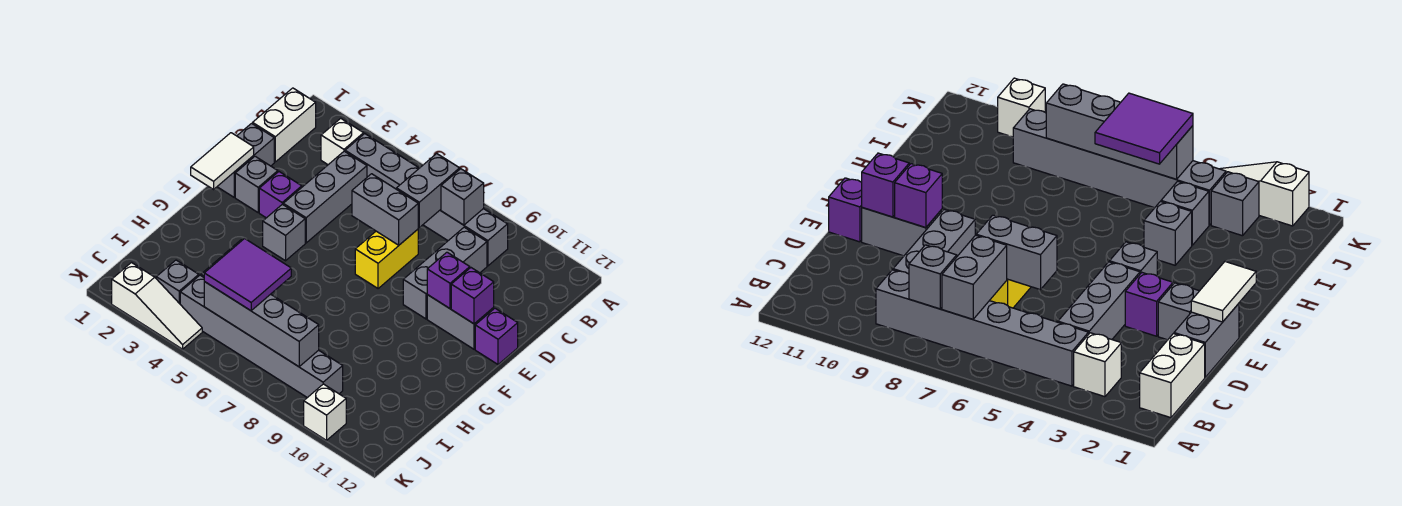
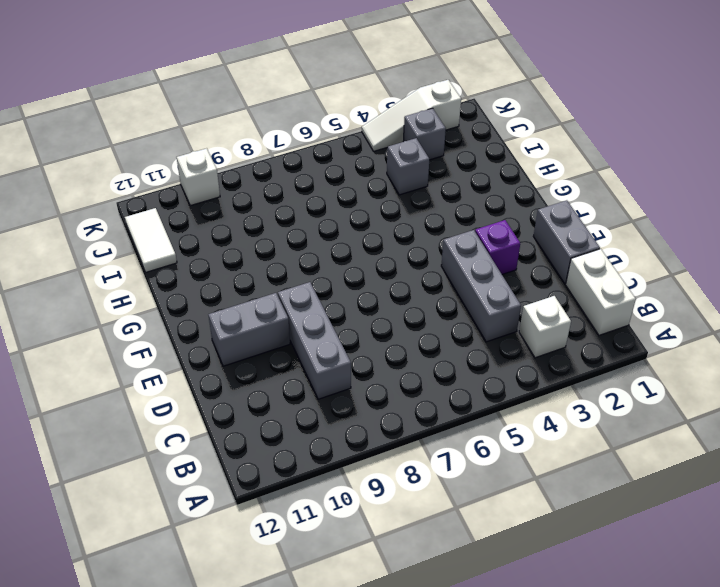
white 1x2 tile [125,208,177,272] -> white 1x2 tile moved to [191,133,254,189]
none -> grey 1x6 brick [345,134,508,266]
none -> yellow 1x2 brick [355,229,418,289]
none -> grey 1x1 brick [235,156,278,212]

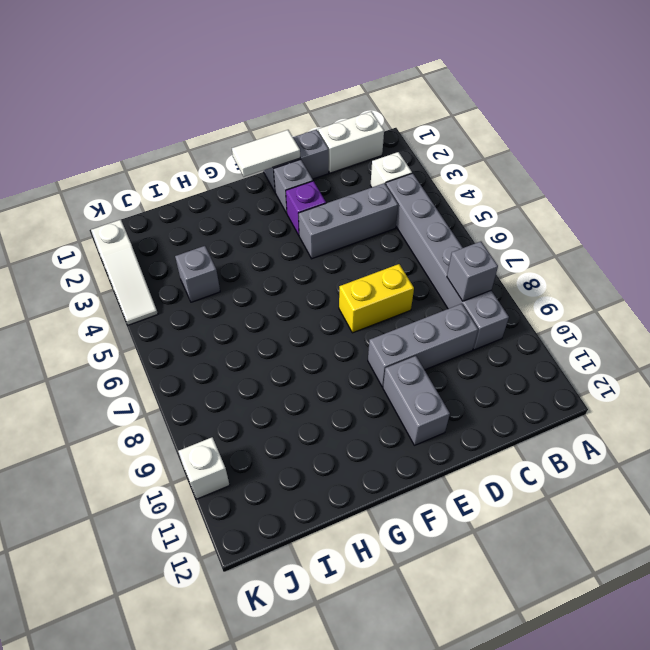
none -> purple 1x1 brick [475,308,518,364]
none -> grey 1x1 brick [263,204,305,261]
none -> grey 1x1 brick [1144,202,1192,265]

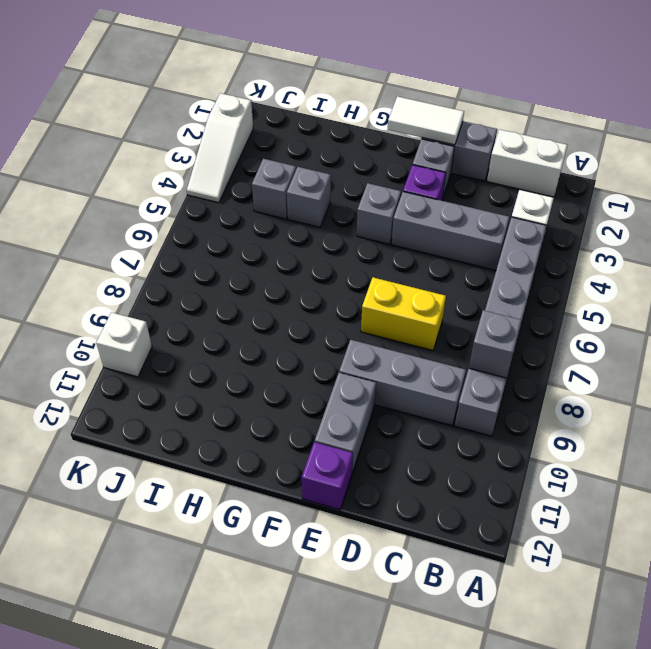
none -> grey 1x1 brick [156,260,199,304]
none -> grey 1x6 brick [180,275,343,398]
none -> grey 1x2 brick [397,154,460,227]

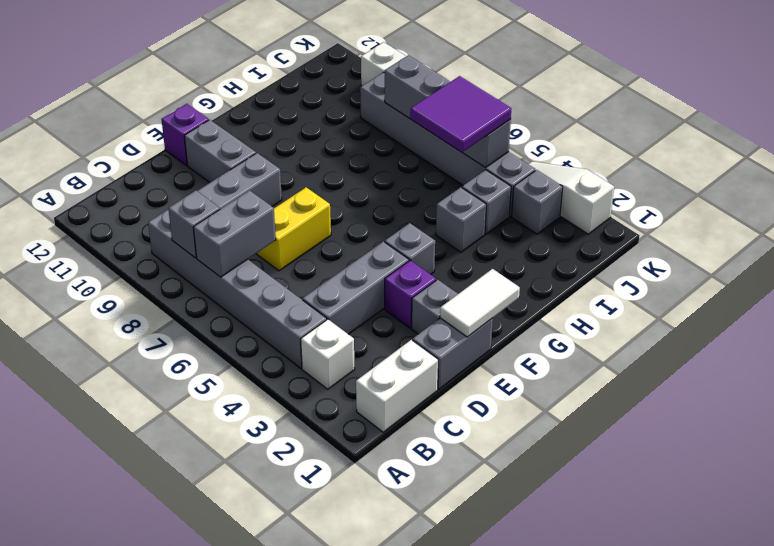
none -> grey 1x2 brick [352,174,418,245]
none -> purple 1x1 brick [427,252,470,308]
none -> purple 1x1 brick [451,268,494,324]

